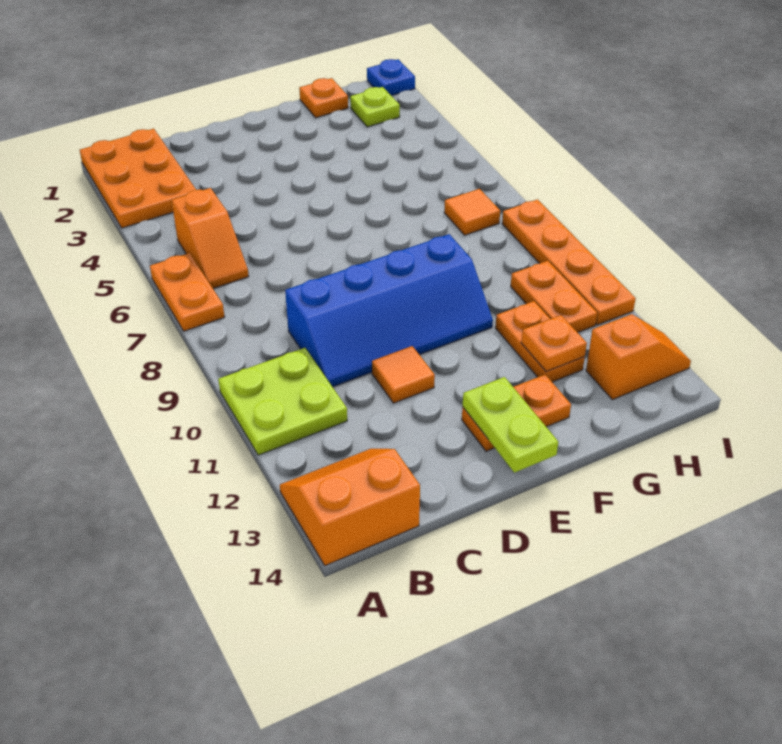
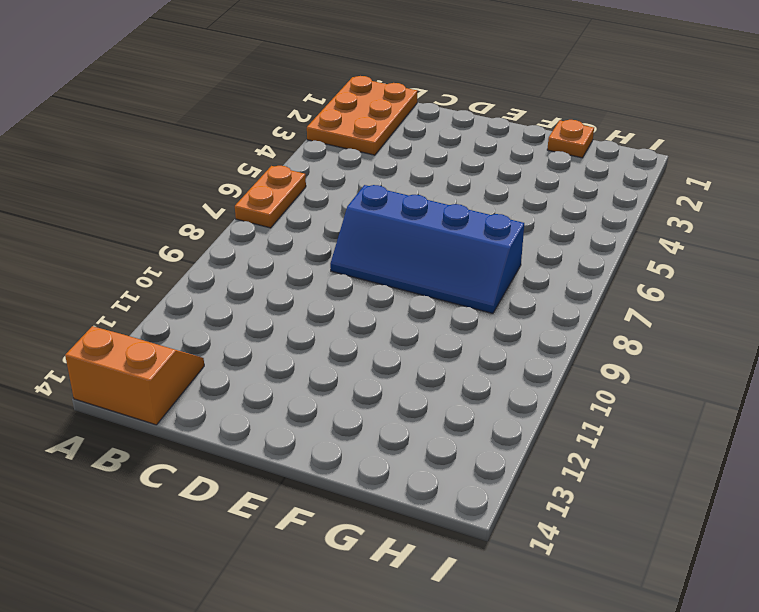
blue 2x4 slope [330,185,524,314] -> blue 2x4 slope moved to [285,234,493,387]
none -> lime 2x2 plate [218,348,347,455]
none -> orange 1x2 slope [172,188,249,288]
none -> orange 1x1 tile [372,346,435,403]

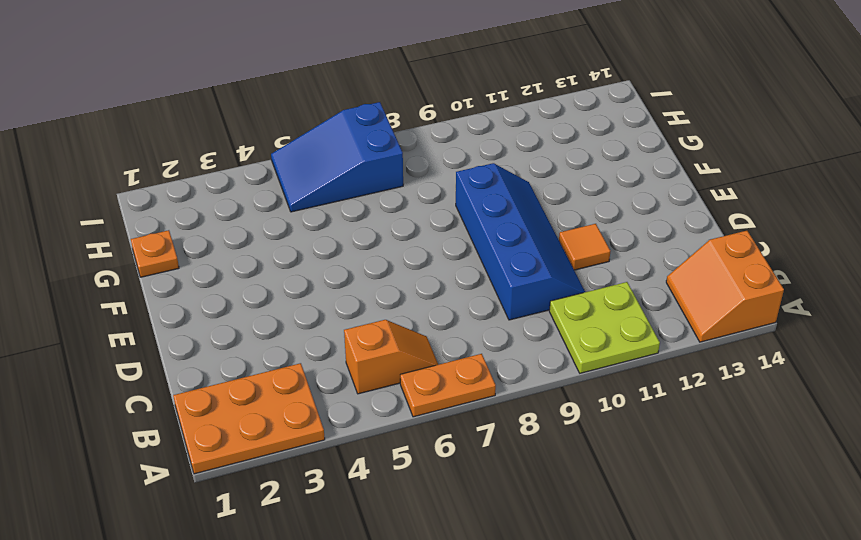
blue 2x3 slope [271,102,403,212] -> orange 1x1 tile [444,189,500,235]
none -> orange 1x2 plate [462,375,571,451]
none -> orange 1x2 plate [495,301,585,382]
none -> lime 1x1 plate [350,87,400,127]

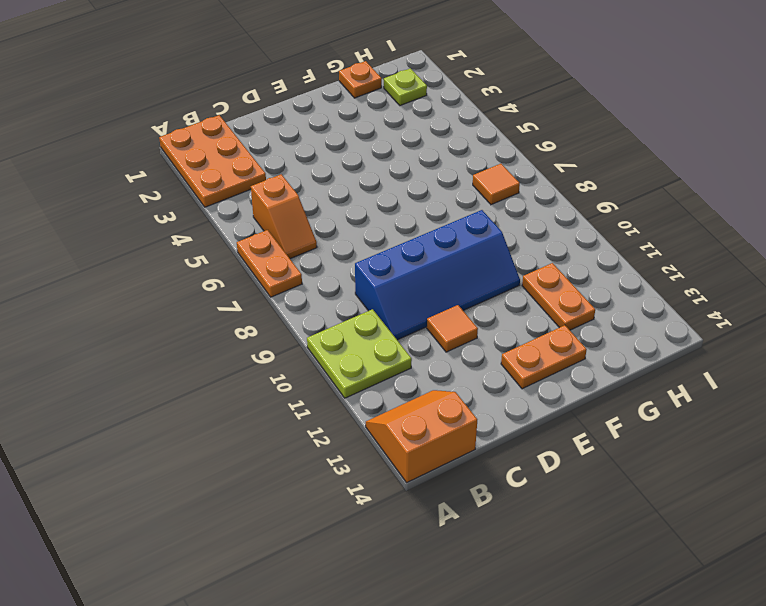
none -> orange 1x2 plate [511,261,597,333]
none -> orange 1x2 slope [586,314,691,400]
none -> blue 1x1 plate [367,59,415,96]

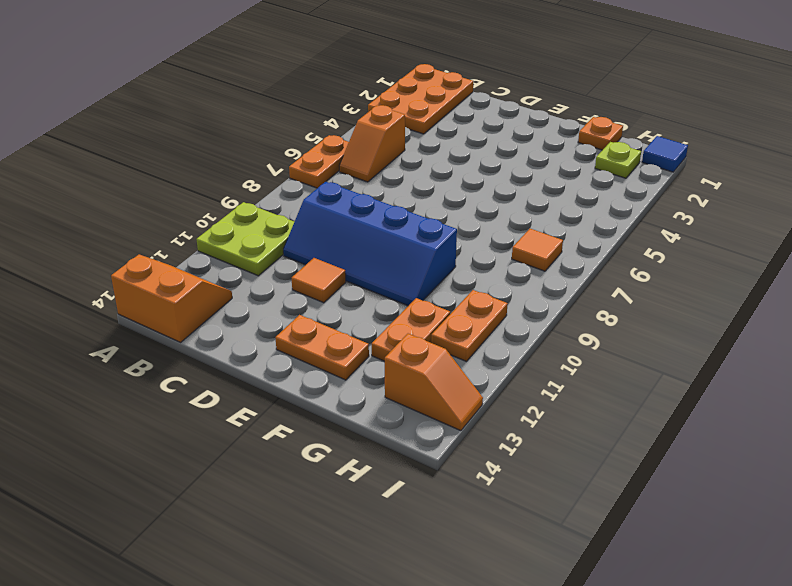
blue 1x1 tile [642,136,688,172] -> blue 1x1 plate [367,59,415,96]
none -> orange 1x4 plate [502,199,636,325]
none -> lime 1x2 plate [463,377,558,473]
none -> orange 1x1 plate [521,315,587,372]

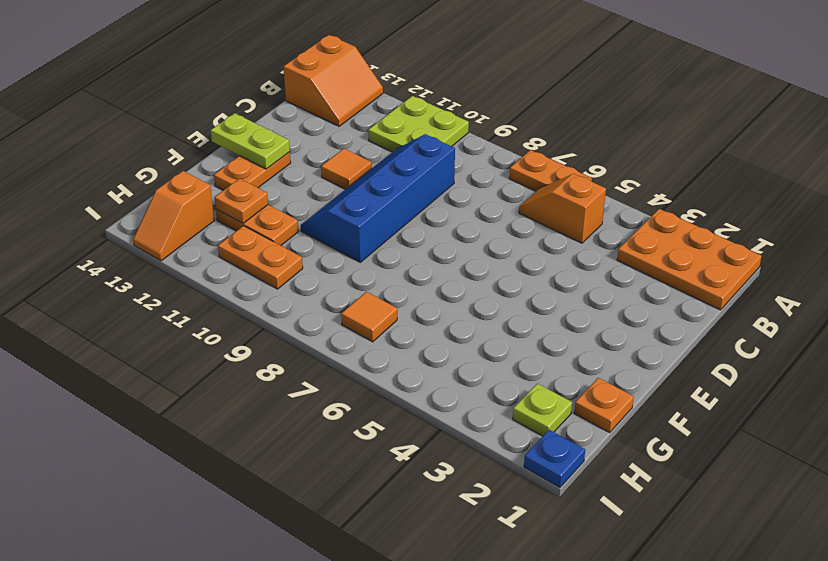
none -> orange 1x4 plate [502,199,636,325]

